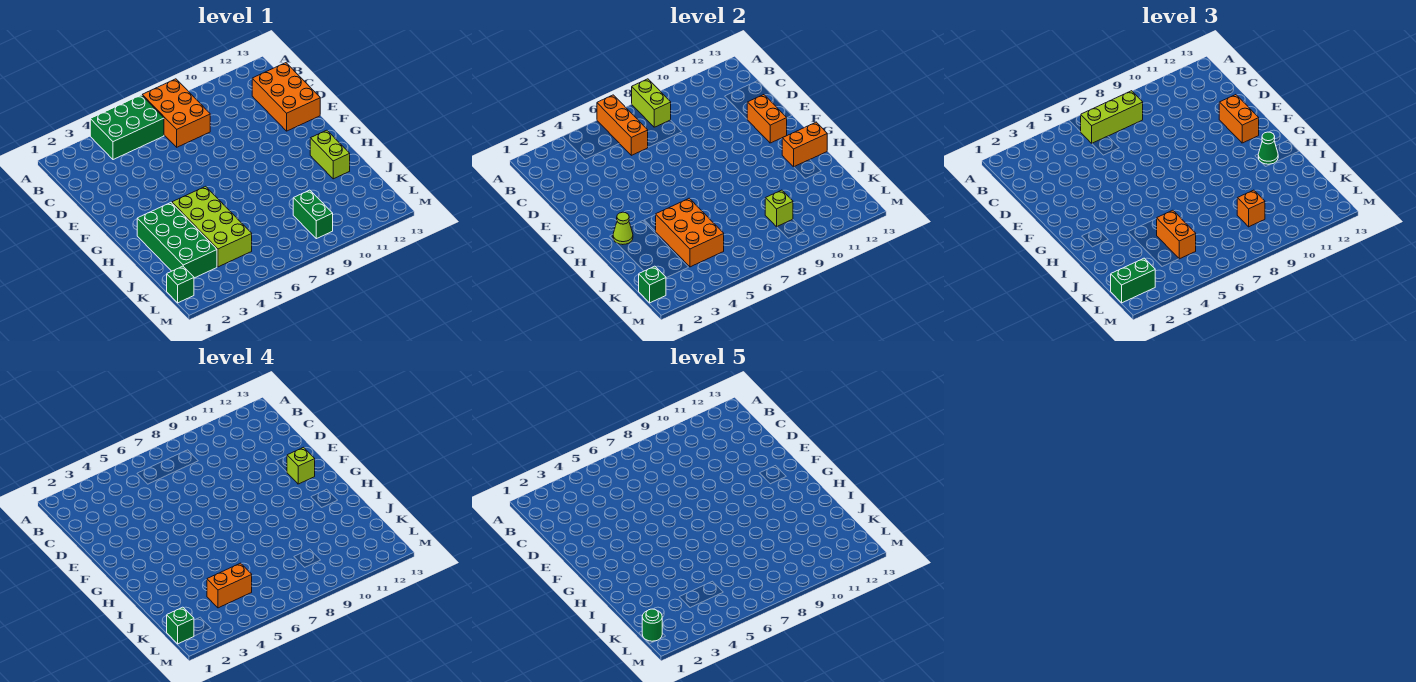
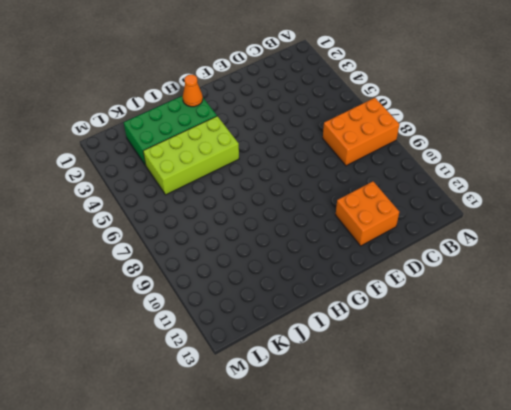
orange 2x2 brick [336,182,399,246] -> orange 2x3 brick [252,63,320,131]
orange 1x1 cone [183,75,203,107] -> lime 1x1 cone [613,212,633,245]
none -> green 2x3 brick [90,95,164,160]
none -> lime 1x2 brick [310,130,350,179]
none -> green 1x2 brick [293,190,333,239]

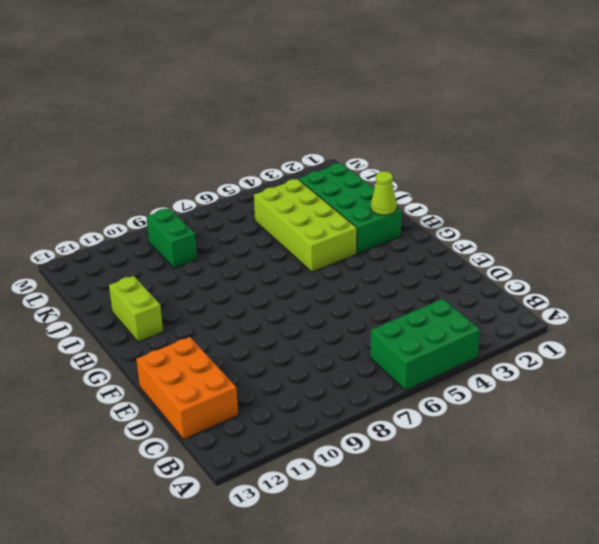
none -> orange 2x3 brick [142,79,210,147]
none -> green 1x1 brick [167,266,194,303]
none -> orange 1x3 brick [597,95,648,155]

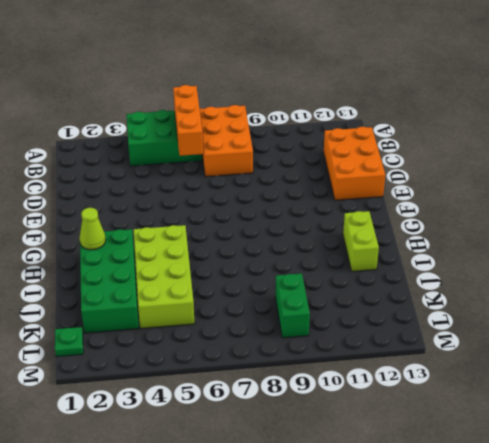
green 1x1 plate [55,327,83,357] -> green 1x1 brick [167,266,194,303]
none -> lime 1x2 brick [632,79,671,127]
none -> orange 1x2 brick [747,95,787,143]
none -> orange 1x2 brick [782,122,827,167]

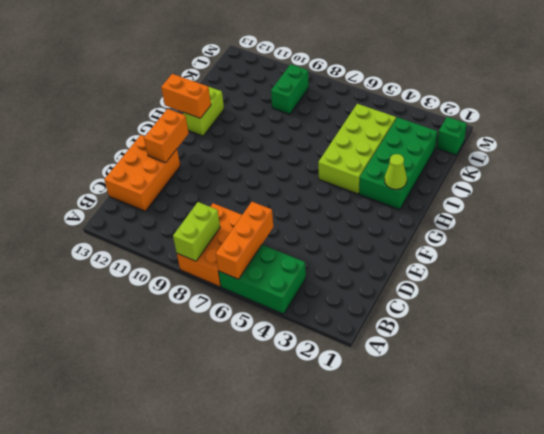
none -> orange 2x3 brick [656,198,724,267]
none -> lime 1x1 brick [765,190,793,227]
none -> green 1x1 brick [639,266,666,303]

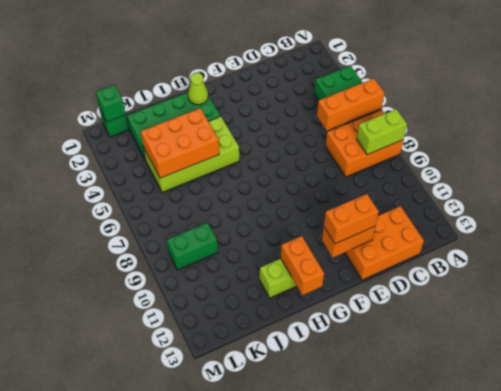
none -> lime 1x1 brick [765,190,793,227]
none -> lime 1x3 brick [1081,91,1143,143]
none -> green 1x1 cone [1258,132,1278,164]

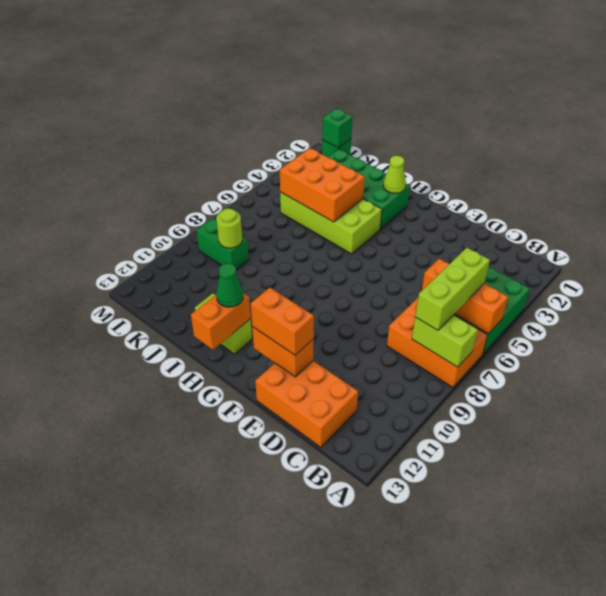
lime 1x1 round brick [216,209,242,248] -> lime 1x1 brick [765,190,793,227]
none -> orange 1x2 brick [1157,210,1196,259]
none -> orange 1x1 brick [1237,190,1265,227]
none -> green 1x2 brick [1111,258,1155,303]

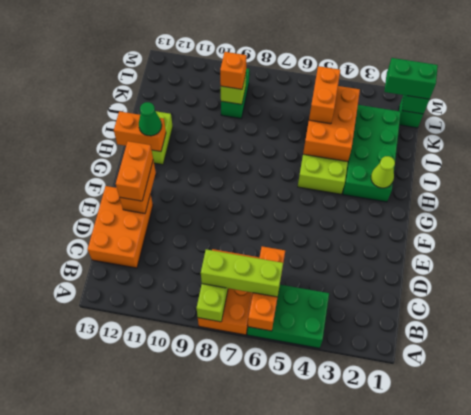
none -> lime 1x1 brick [287,447,315,484]
none -> orange 1x2 brick [207,563,252,608]
none -> green 1x1 brick [167,607,194,644]

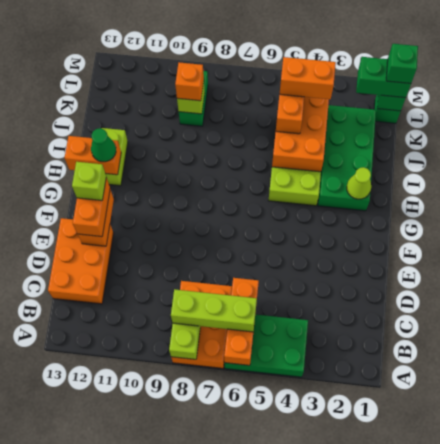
none -> green 1x1 round brick [642,609,662,641]

